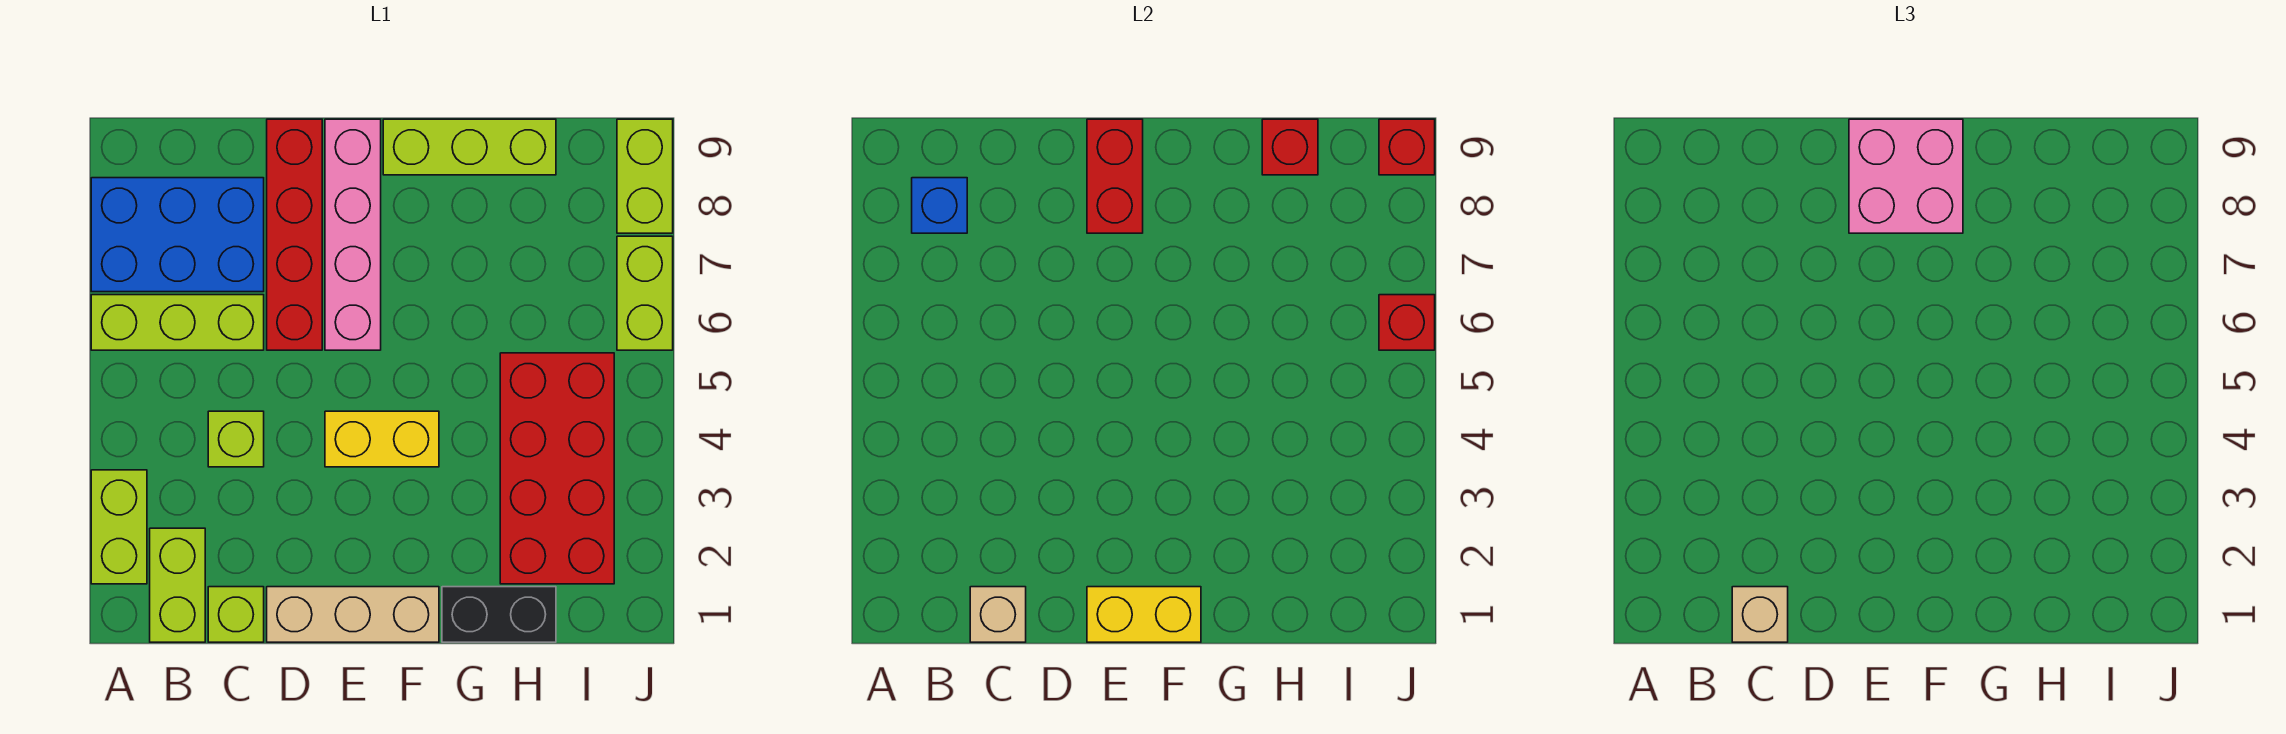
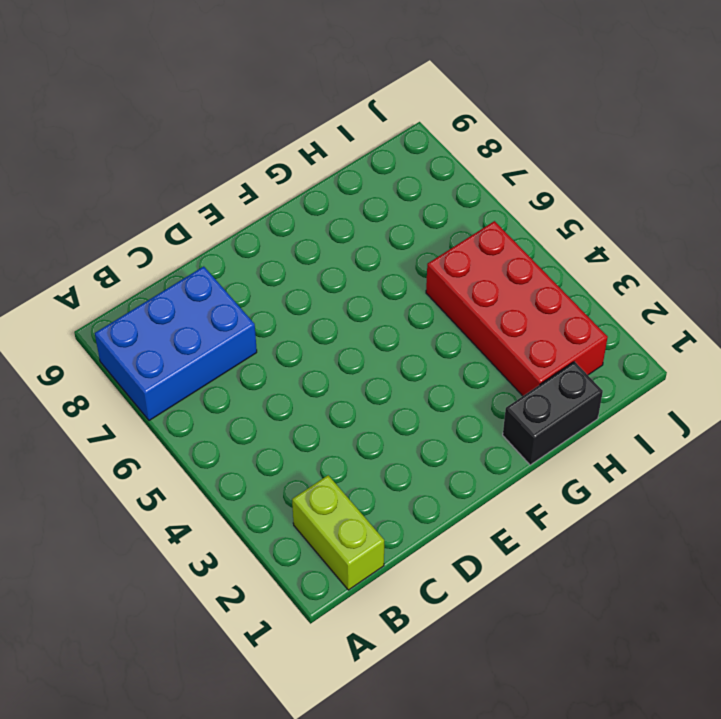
none -> lime 1x2 brick [91,470,147,584]
none -> lime 1x3 brick [91,295,264,350]
none -> lime 1x1 brick [208,587,264,642]

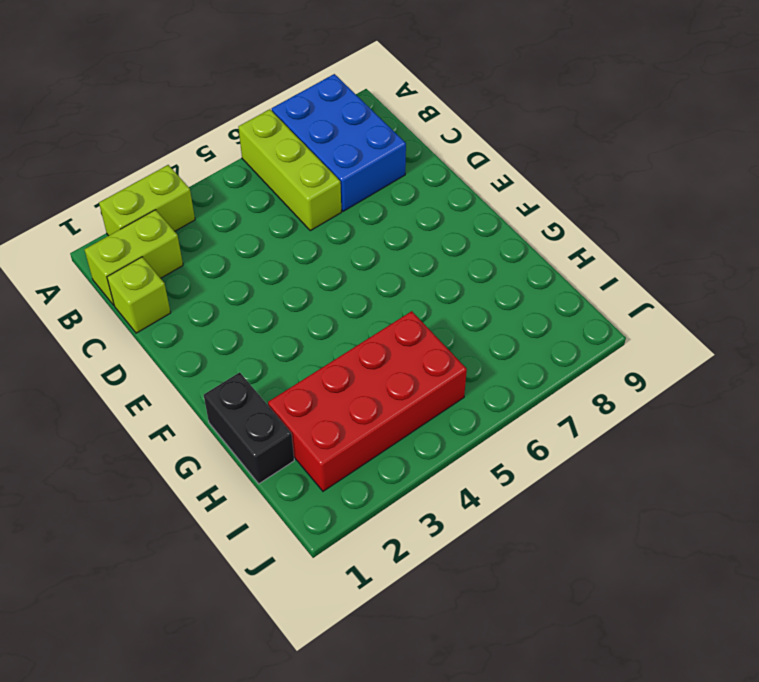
none -> lime 1x1 brick [208,411,264,467]
none -> tan 1x3 brick [267,587,439,642]
none -> red 1x4 brick [267,119,322,350]

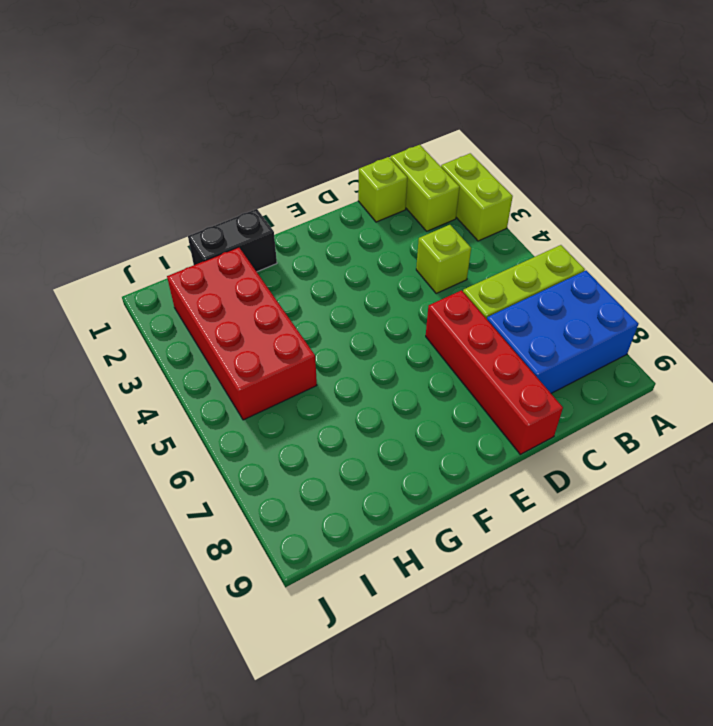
none -> tan 1x3 brick [267,587,439,642]
none -> yellow 1x2 brick [325,411,439,467]
none -> pink 1x4 brick [325,119,381,350]

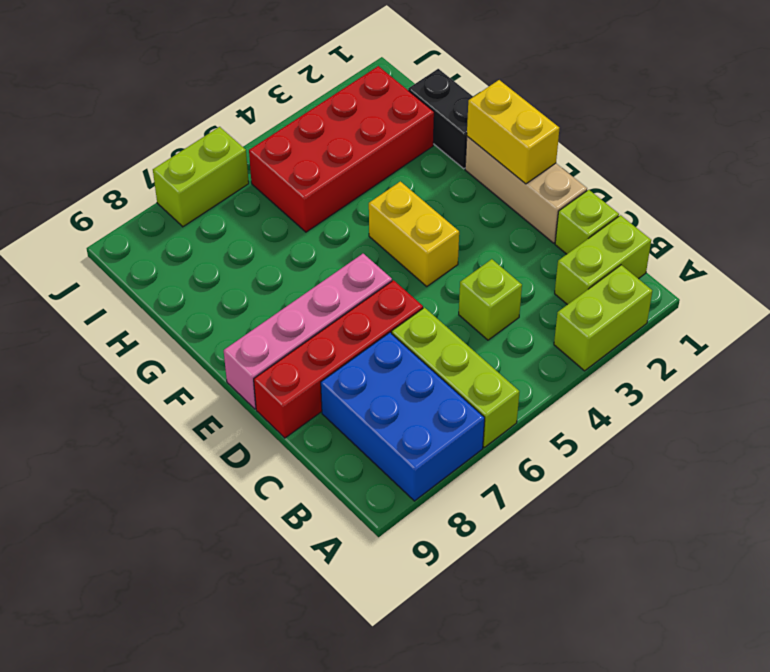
none -> lime 1x3 brick [383,119,556,175]
none -> lime 1x2 brick [617,119,673,233]
none -> blue 1x1 brick [912,178,967,233]

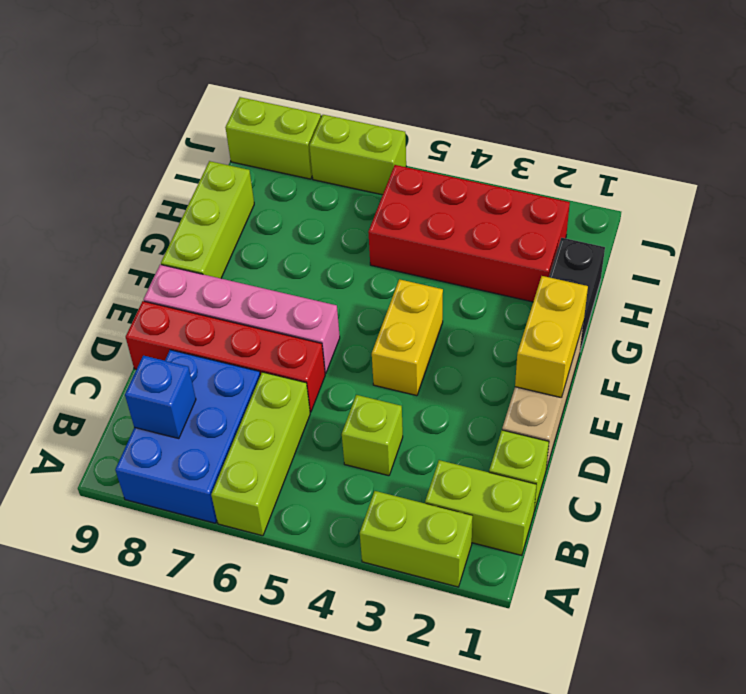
none -> tan 1x1 brick [970,587,1026,642]
none -> red 1x2 brick [1087,119,1143,233]
none -> red 1x1 brick [1262,119,1318,175]

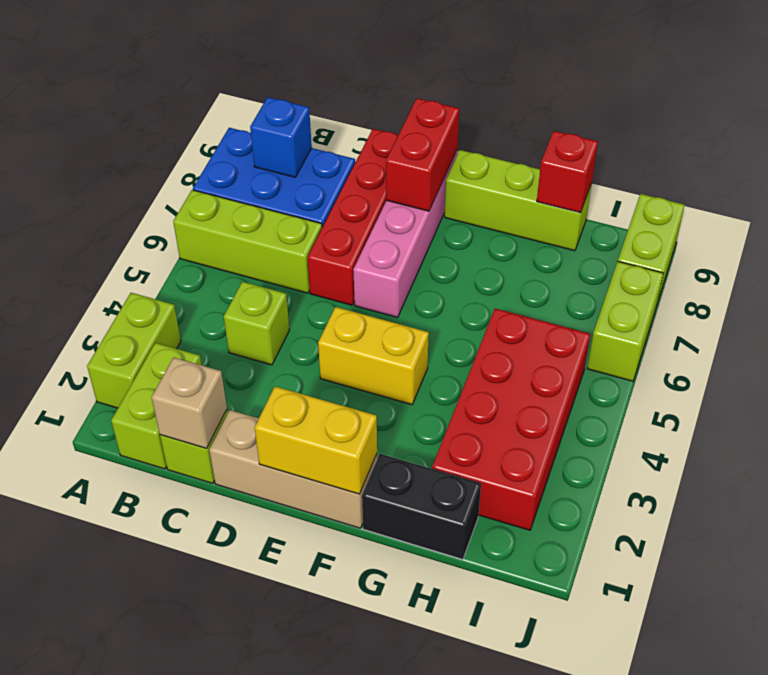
none -> red 1x1 brick [1379,295,1435,350]
none -> red 1x1 brick [1379,119,1435,175]
none -> tan 1x1 brick [1732,587,1788,642]

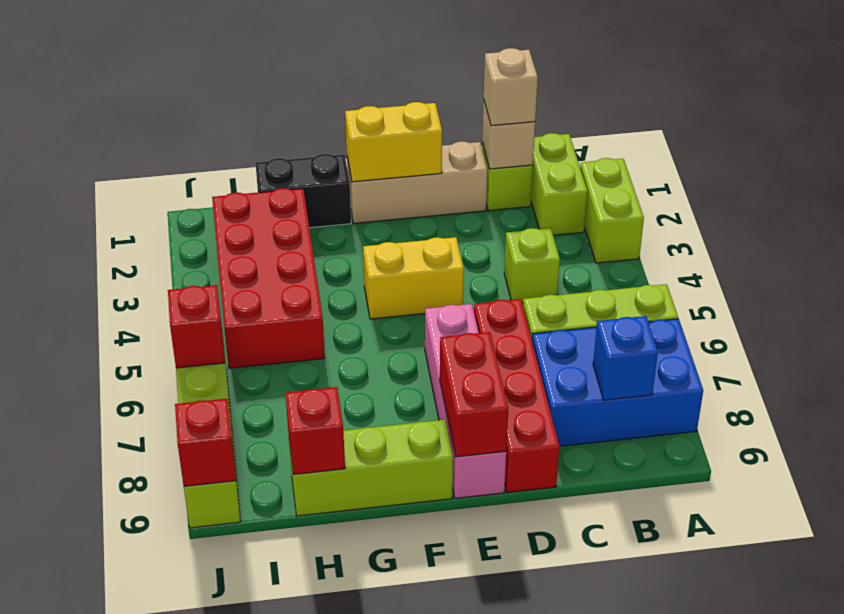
none -> pink 2x2 brick [1849,119,1963,233]

